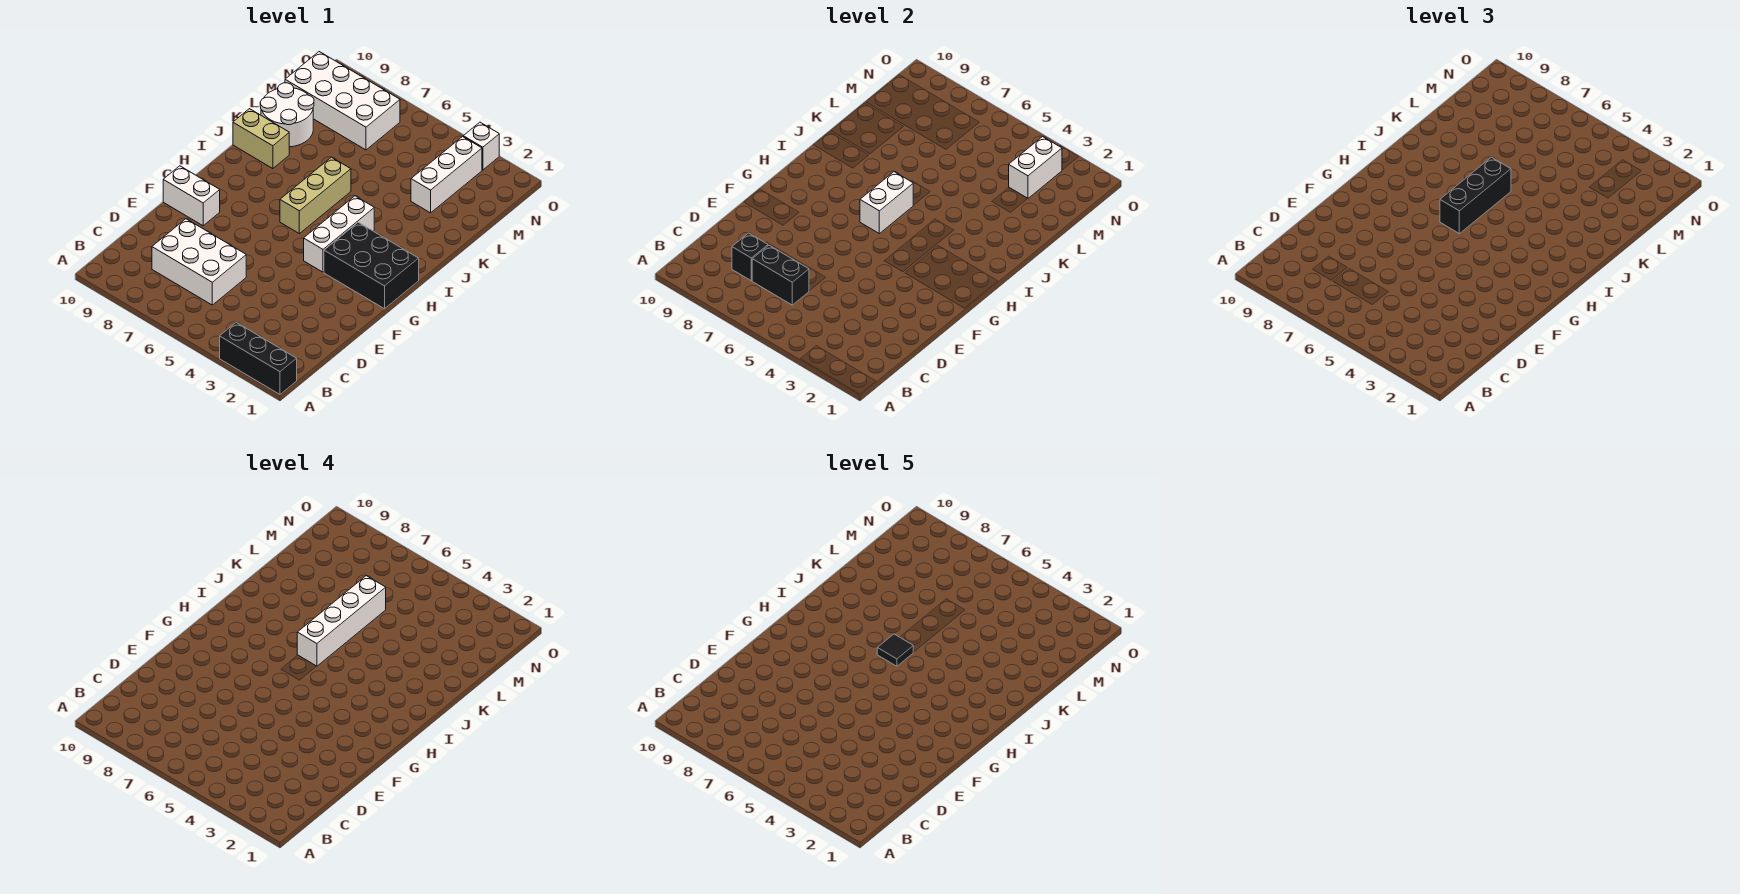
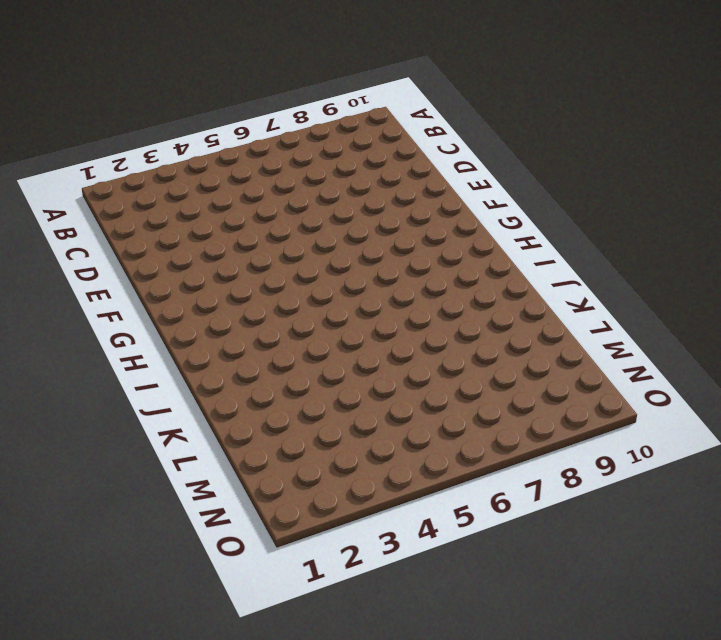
none -> black 1x3 brick [220,323,297,394]
none -> white 2x3 brick [152,219,246,305]
none -> white 1x2 brick [163,166,220,226]

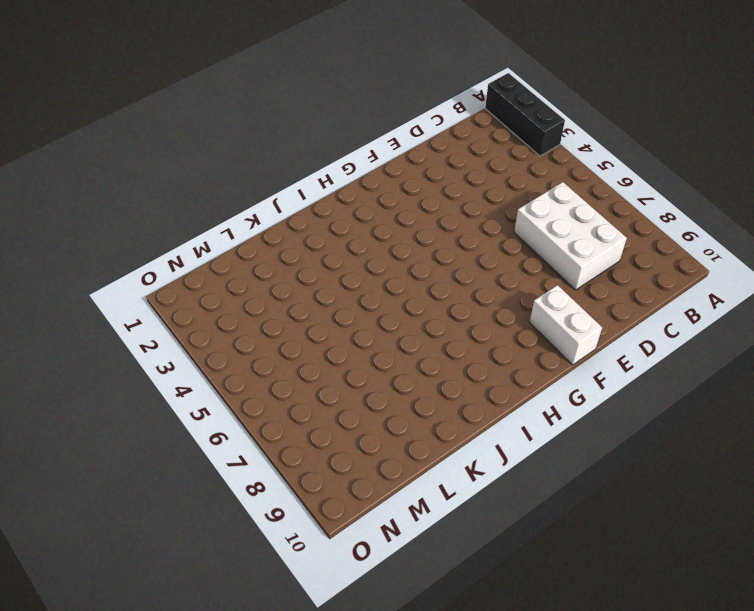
none -> black 2x3 brick [324,223,419,309]
none -> white 1x3 brick [304,196,374,272]
none -> tan 1x3 brick [280,157,351,234]

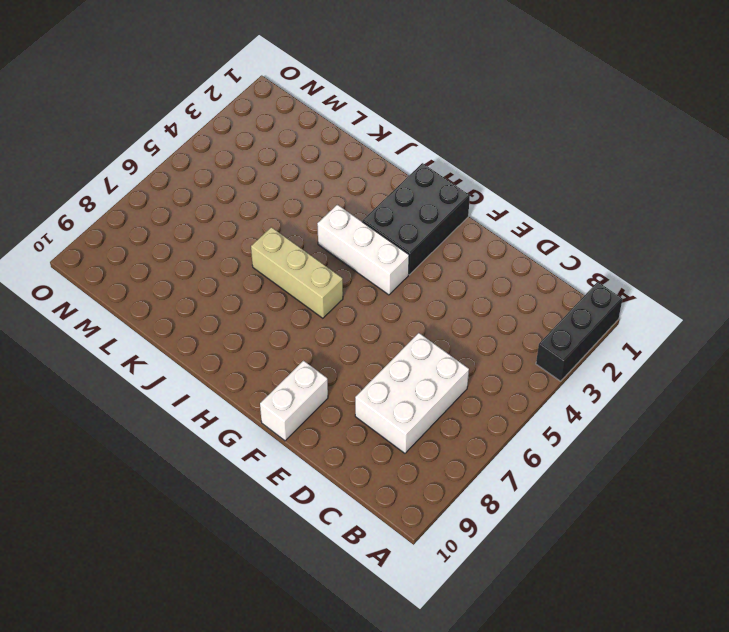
none -> tan 1x2 brick [233,109,289,169]
none -> white 2x2 round brick [260,83,314,147]
none -> white 1x3 brick [411,136,482,213]

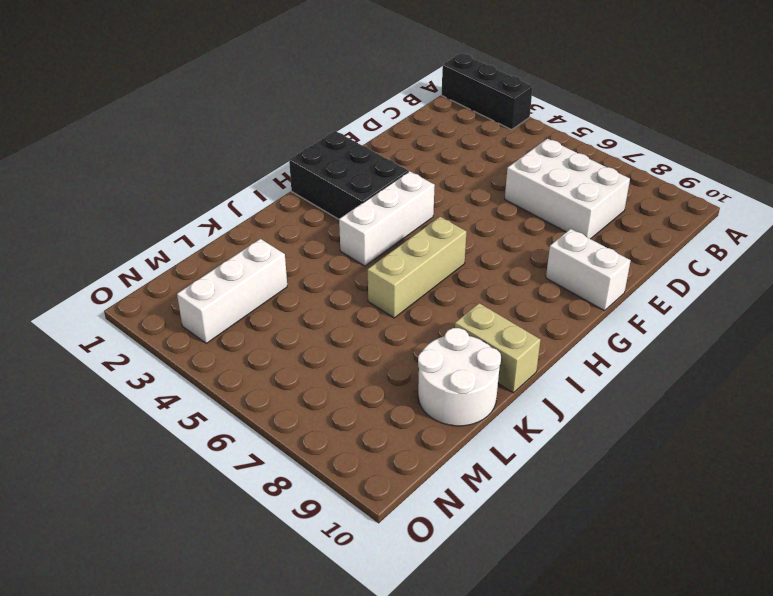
none -> white 2x4 brick [285,52,400,150]
none -> white 1x1 brick [463,122,499,170]
none -> black 1x2 brick [752,245,809,305]

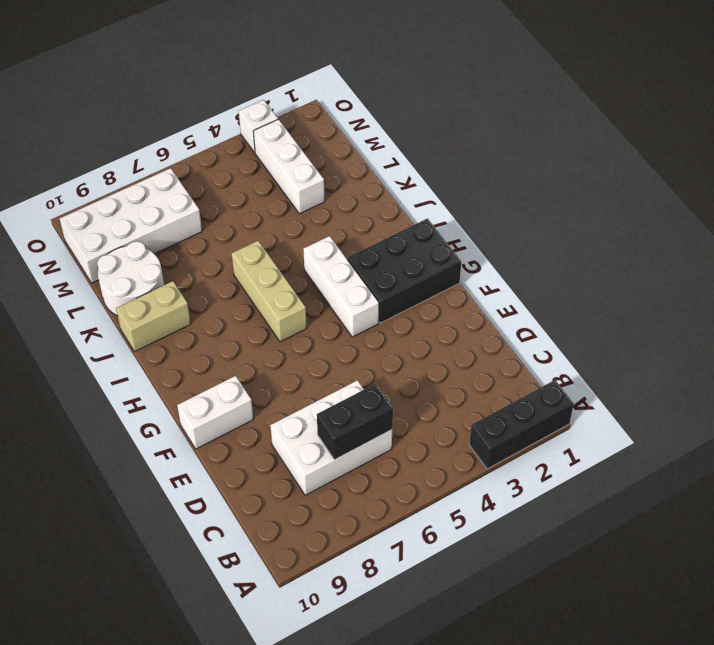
none -> black 1x1 brick [732,233,768,281]
none -> white 1x2 brick [860,172,913,234]
none -> white 1x2 brick [1009,136,1062,198]

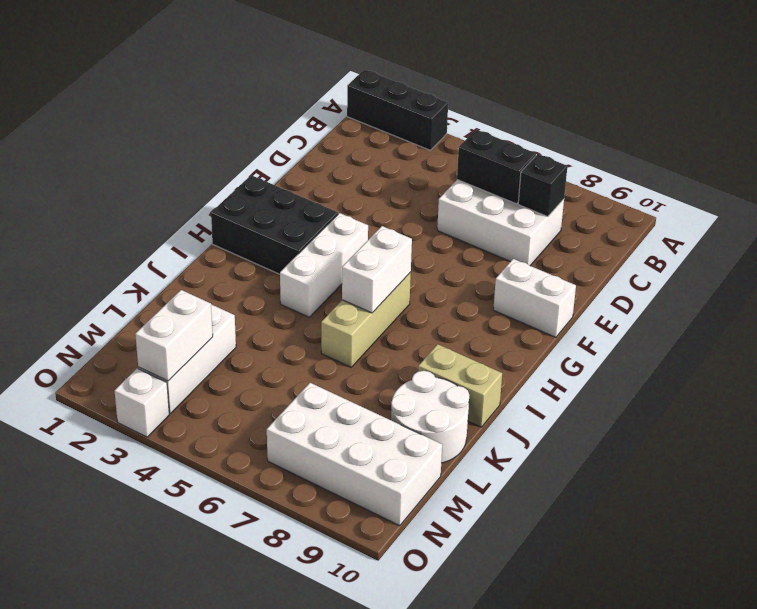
none -> black 1x3 brick [1440,157,1511,234]
none -> white 1x4 brick [297,576,386,666]
none -> black 1x1 tile [877,634,913,666]

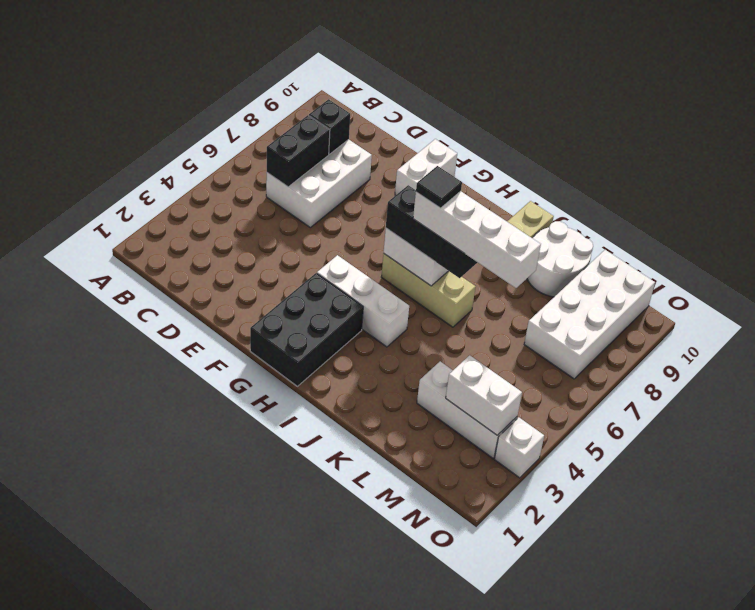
none -> black 1x3 brick [220,323,297,394]

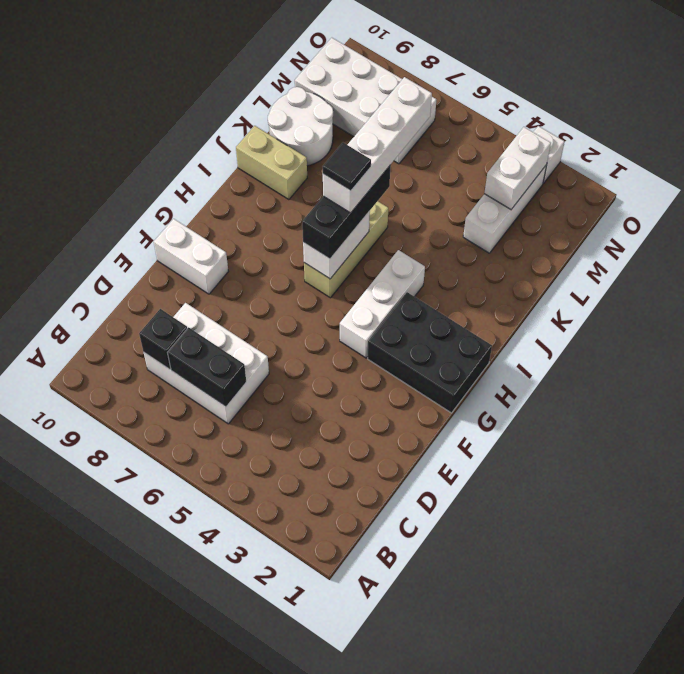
none -> black 1x3 brick [220,323,297,394]

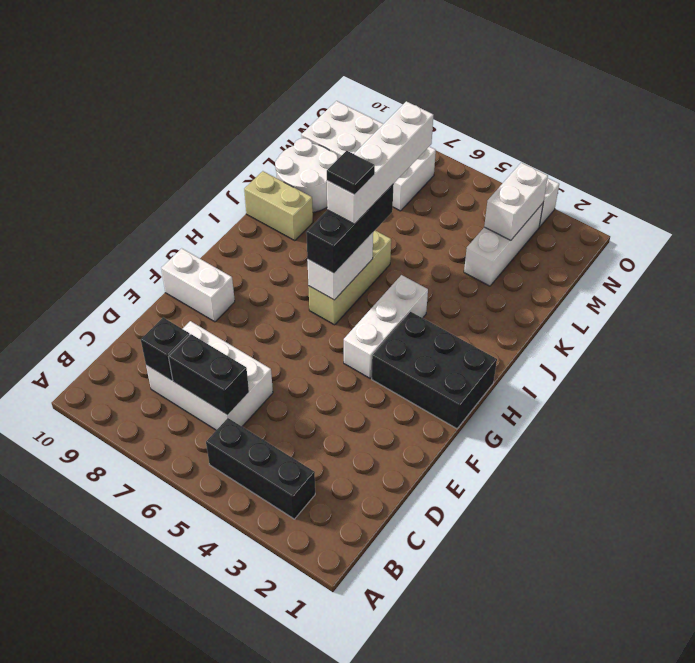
black 1x3 brick [206,418,315,519] -> black 1x3 brick moved to [220,323,297,394]

